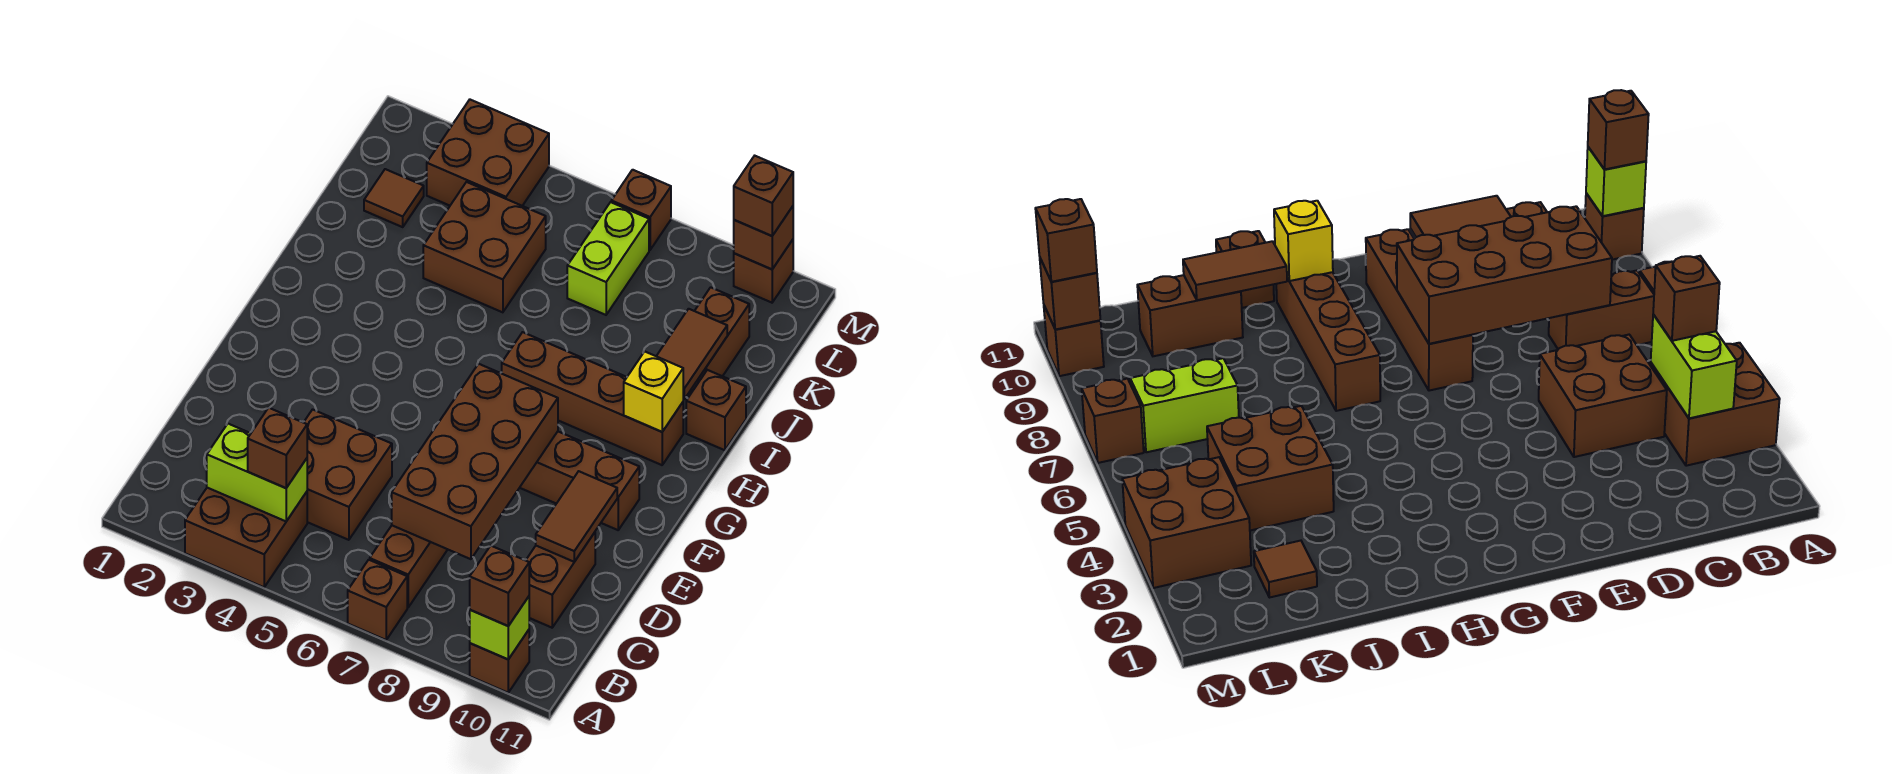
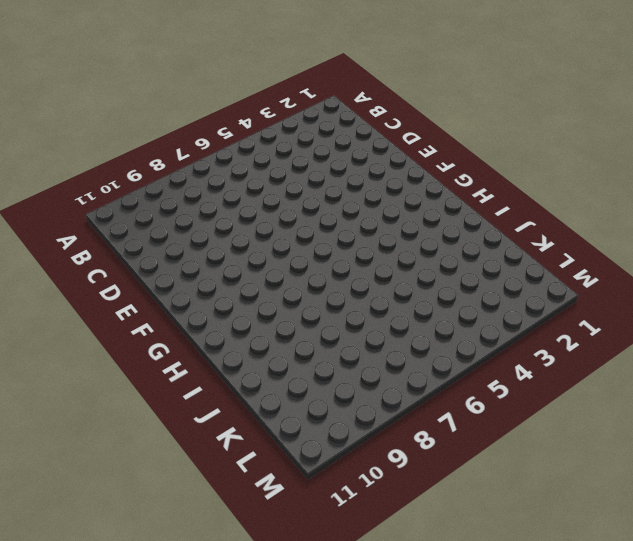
none -> brown 2x2 brick [185,488,307,587]
none -> brown 1x1 brick [348,560,407,640]
none -> brown 1x1 brick [470,630,529,693]

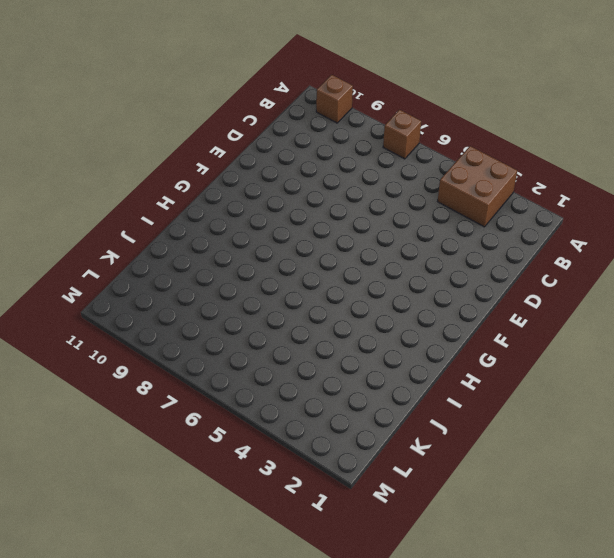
none -> brown 1x2 brick [370,526,448,607]
none -> brown 2x2 brick [304,409,392,540]
none -> brown 1x2 brick [526,532,595,628]

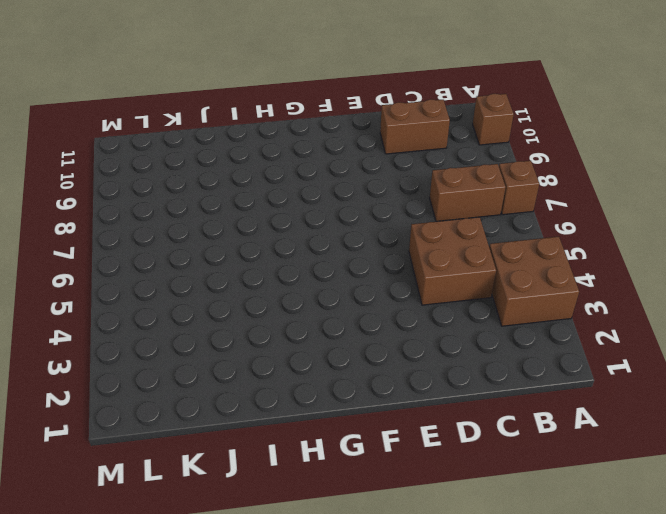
none -> brown 1x4 brick [520,432,639,530]
none -> brown 1x4 brick [502,332,683,465]
none -> brown 1x1 brick [686,370,746,450]

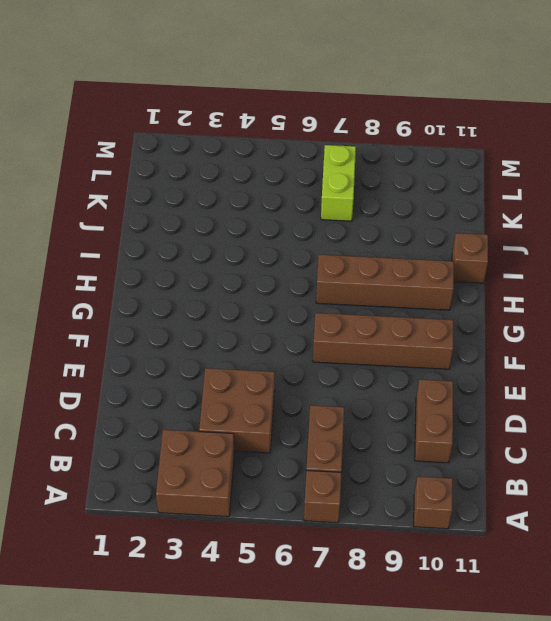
none -> brown 2x2 brick [423,182,546,312]
none -> brown 1x2 brick [689,287,749,394]
none -> brown 1x1 tile [364,169,424,227]

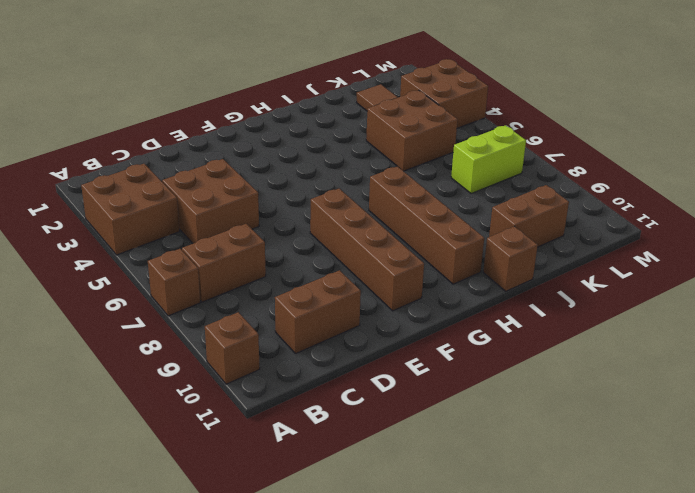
none -> brown 1x1 brick [611,170,671,250]
none -> brown 1x1 brick [734,240,793,303]
none -> lime 1x1 brick [470,597,529,659]

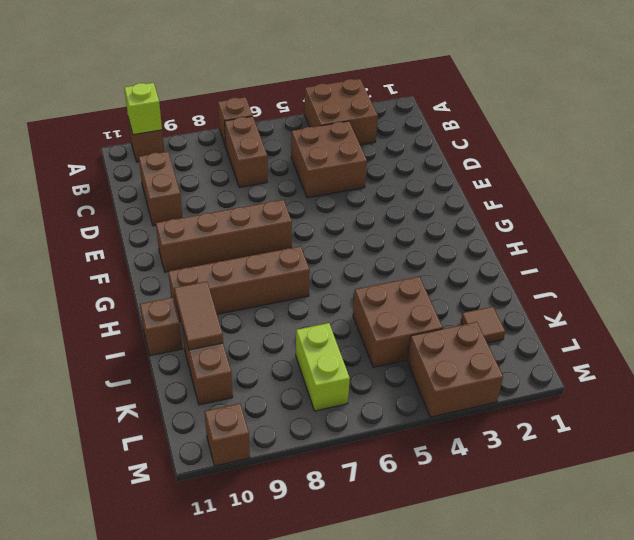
none -> brown 1x1 brick [611,170,671,250]
none -> lime 1x2 brick [207,424,307,521]
none -> brown 2x4 brick [392,364,558,559]

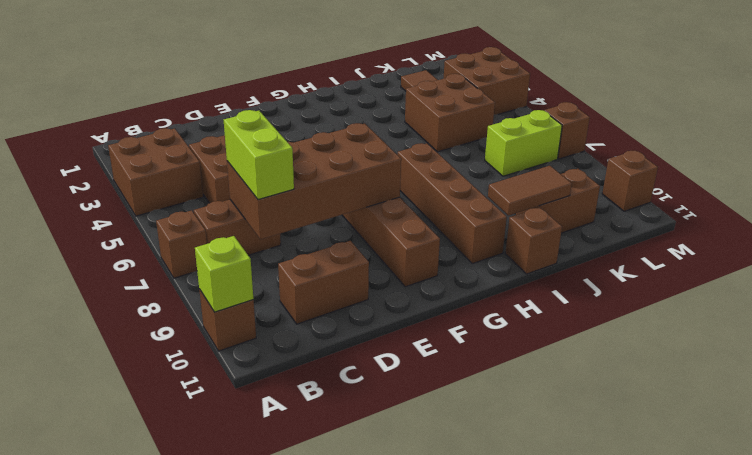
lime 1x2 brick [224,110,294,200] -> lime 1x2 brick moved to [207,424,307,521]
none -> brown 1x2 tile [536,471,617,562]
none -> yellow 1x1 brick [624,351,683,432]
none -> brown 1x1 brick [734,206,793,269]

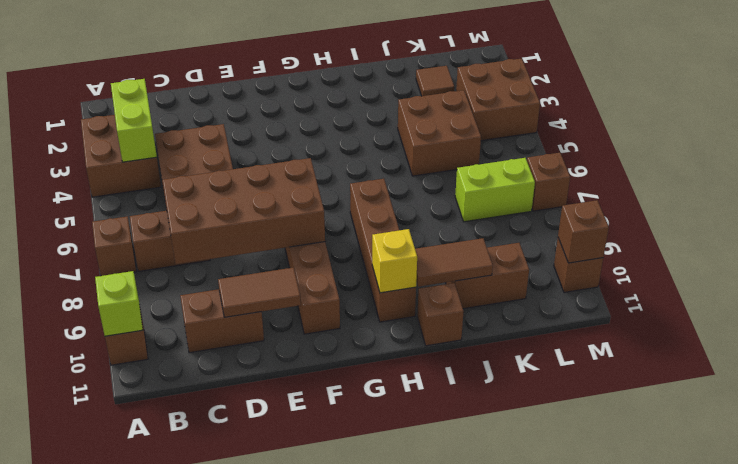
none -> brown 1x1 brick [470,546,529,626]
none -> brown 1x1 brick [248,408,307,488]
none -> brown 1x1 brick [734,156,793,236]

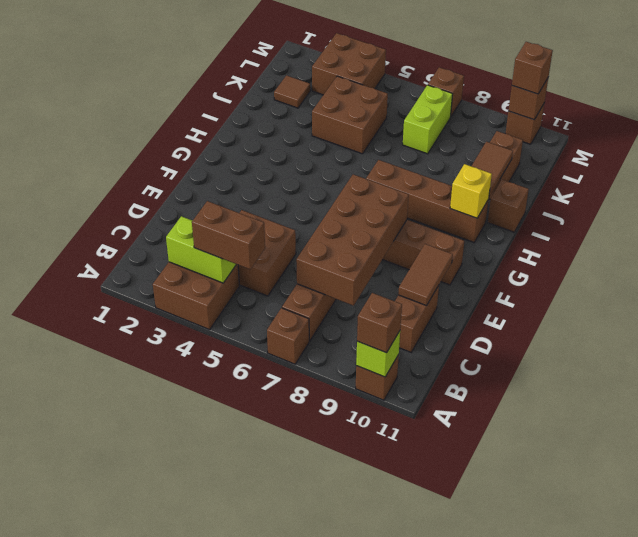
brown 1x2 brick [192,201,265,269] -> brown 1x1 brick [248,408,307,488]

